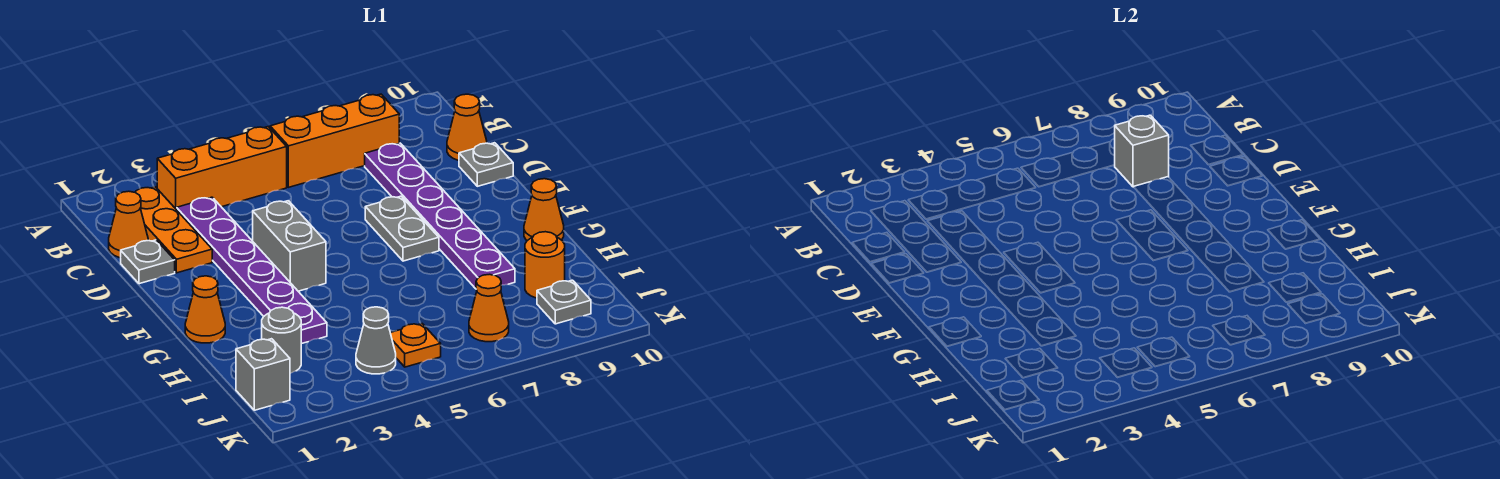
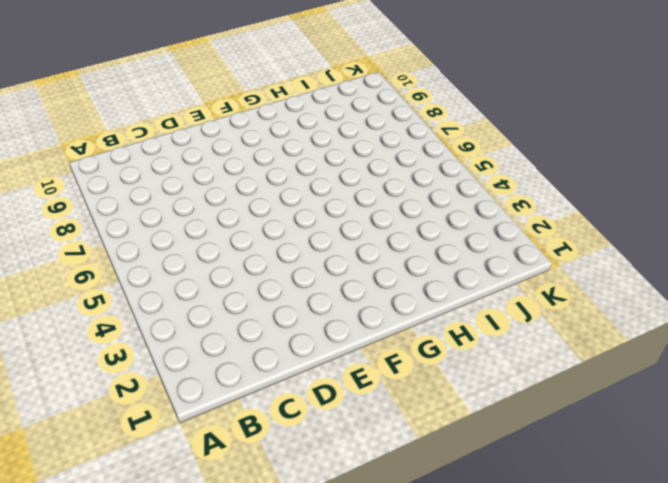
none -> orange 1x3 plate [135,187,212,273]
none -> orange 1x3 brick [157,127,287,210]
none -> orange 1x3 brick [270,94,399,187]

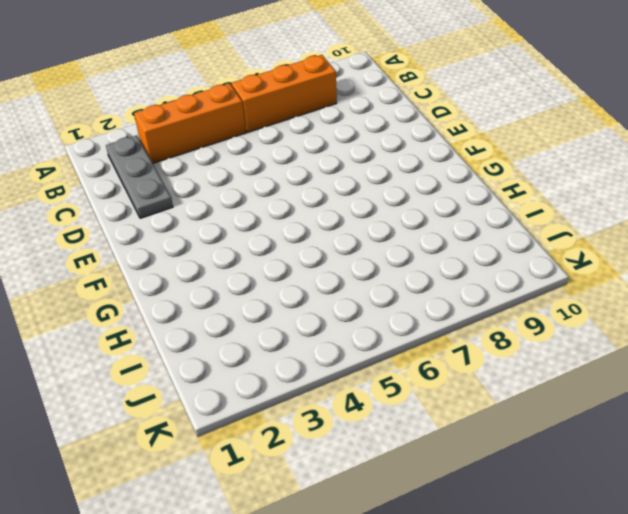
grey 1x3 plate [106,135,173,218] -> orange 1x3 plate [135,187,212,273]
none -> orange 1x1 cone [109,191,148,258]
none -> purple 1x6 plate [177,197,327,344]
none -> purple 1x6 plate [365,143,515,289]

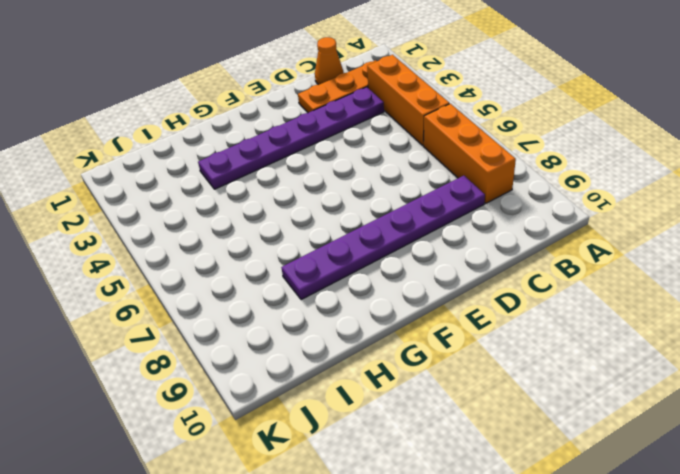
none -> orange 1x1 cone [447,94,487,160]
none -> grey 1x1 plate [121,240,175,284]
none -> grey 1x1 plate [459,143,513,186]

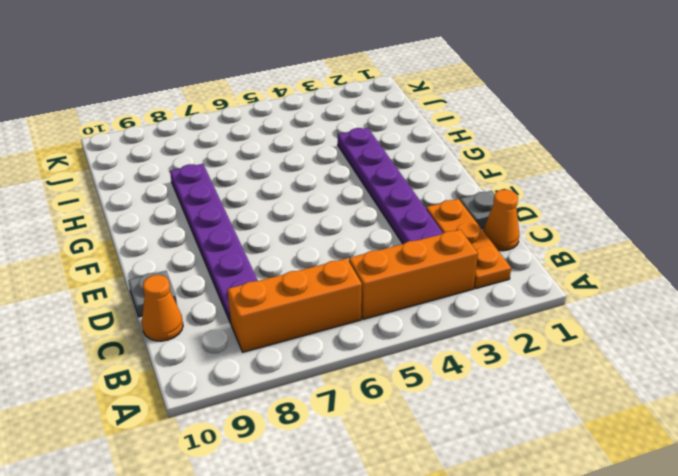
none -> grey 1x2 brick [253,201,326,291]
none -> grey 1x2 plate [365,196,439,261]
none -> orange 1x1 cone [185,276,225,343]

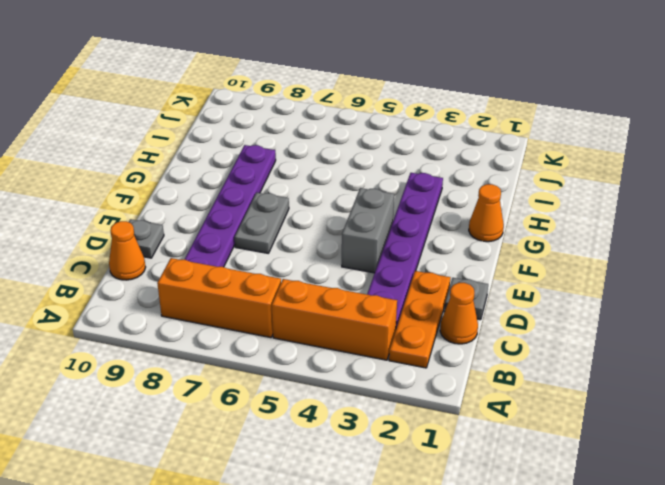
none -> orange 1x1 cone [524,179,564,241]
none -> grey 1x1 round brick [262,307,301,373]
none -> orange 1x1 round brick [525,232,565,298]

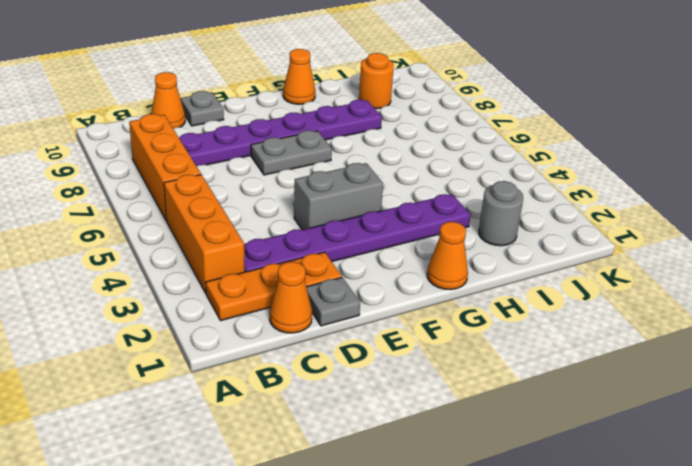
none -> grey 1x1 brick [236,339,290,410]
none -> grey 1x1 cone [356,307,396,374]
none -> orange 1x1 plate [390,324,441,367]

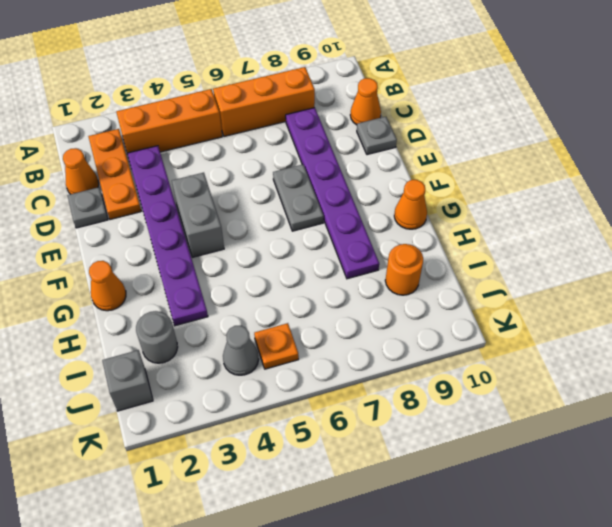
none -> orange 1x1 cone [469,274,509,342]
none -> grey 1x1 plate [537,280,591,324]
none -> grey 1x1 brick [1115,115,1169,187]

